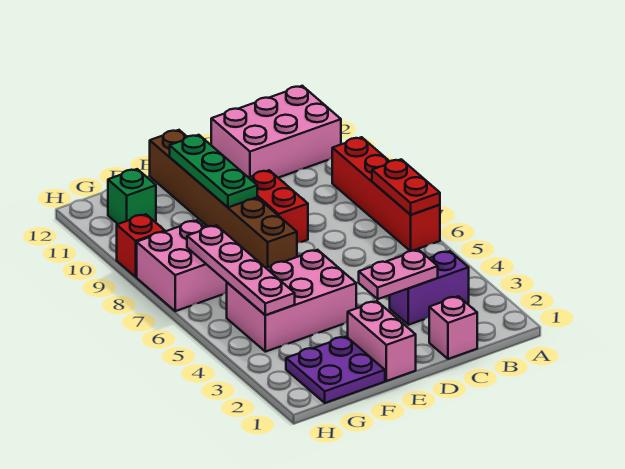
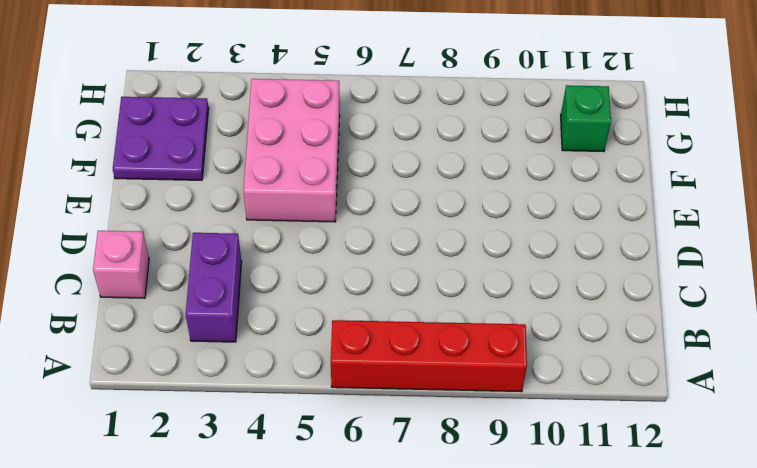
none -> pink 2x3 brick [211,86,341,178]
none -> red 1x2 brick [249,170,308,243]
none -> pink 1x2 brick [348,301,416,381]

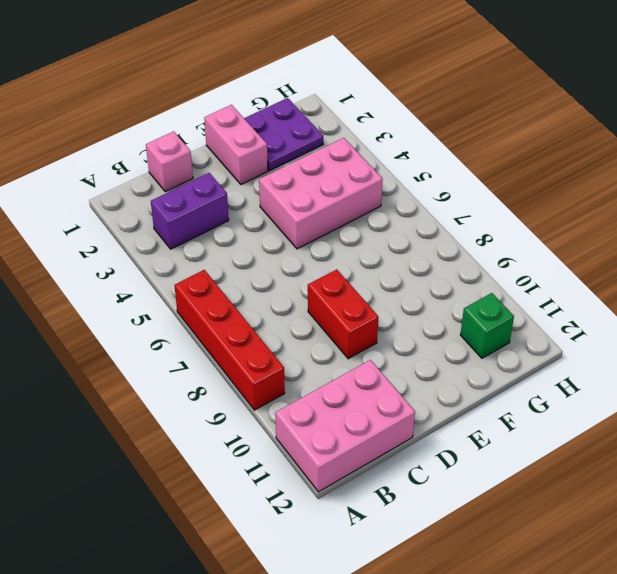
none -> brown 1x6 brick [150,130,297,268]
none -> pink 2x2 brick [137,220,227,311]
none -> red 1x1 brick [117,214,165,277]

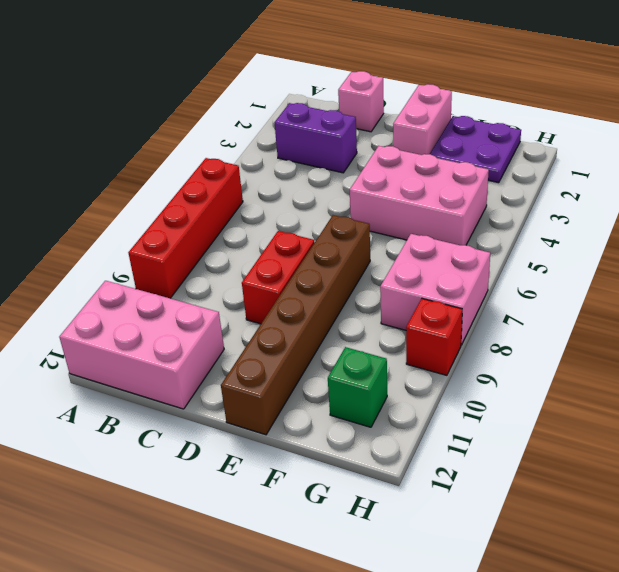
none -> red 1x2 plate [372,159,440,215]
none -> pink 1x2 plate [359,250,438,299]
none -> green 1x3 plate [170,135,257,207]

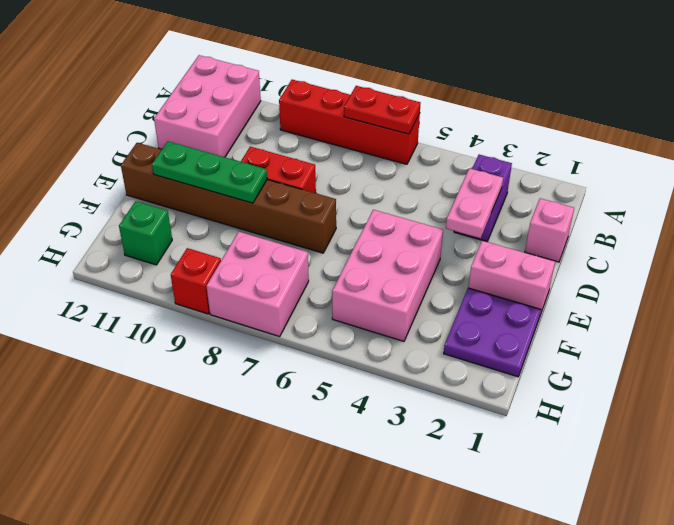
none -> pink 1x4 plate [187,225,295,315]

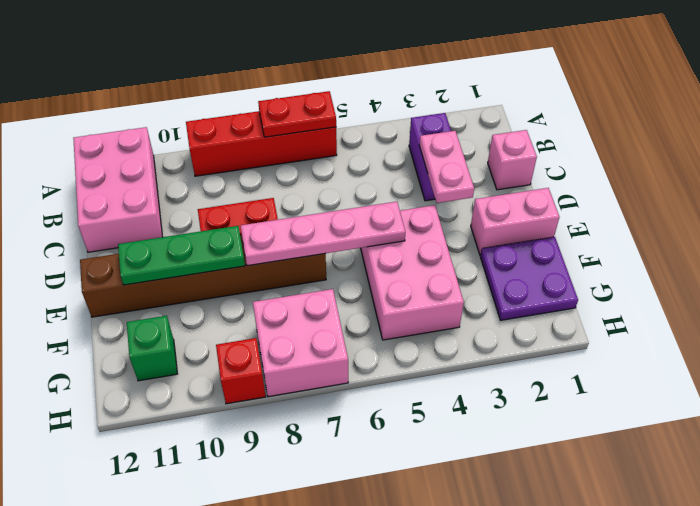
pink 1x4 plate [241,202,405,266] -> pink 1x4 plate moved to [187,225,295,315]

